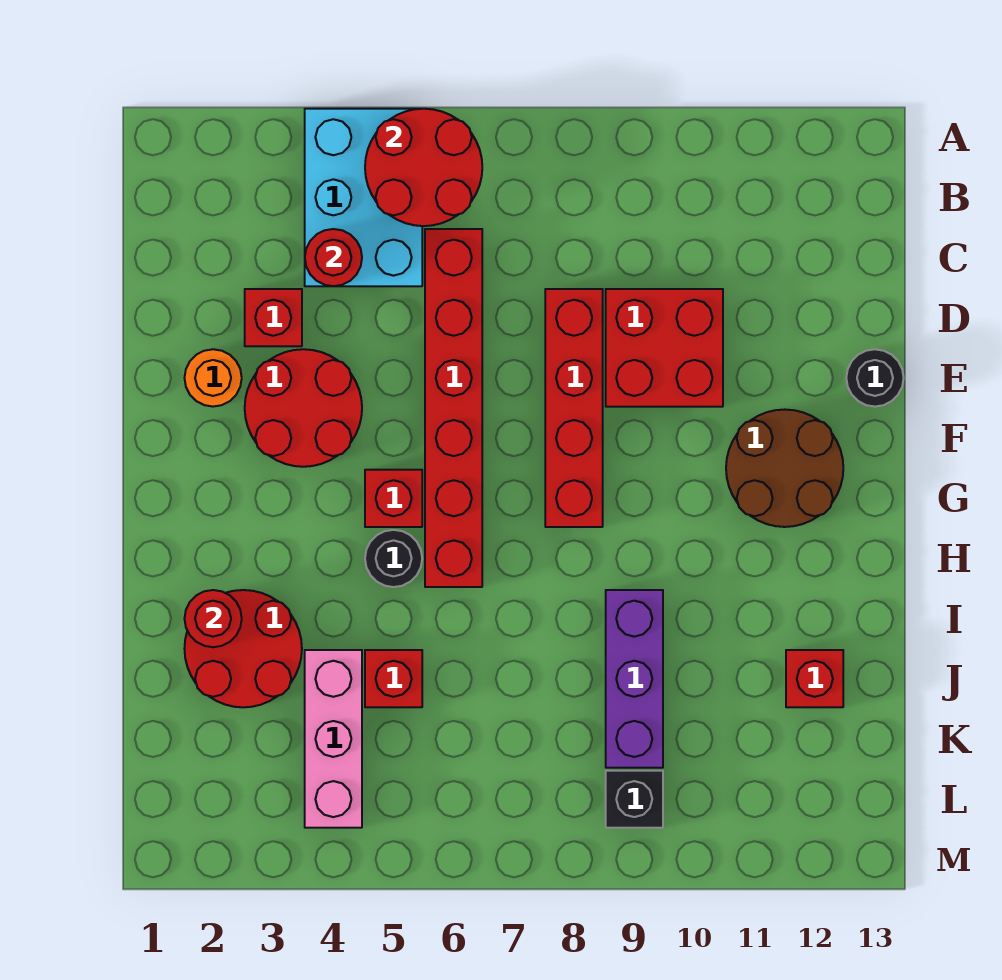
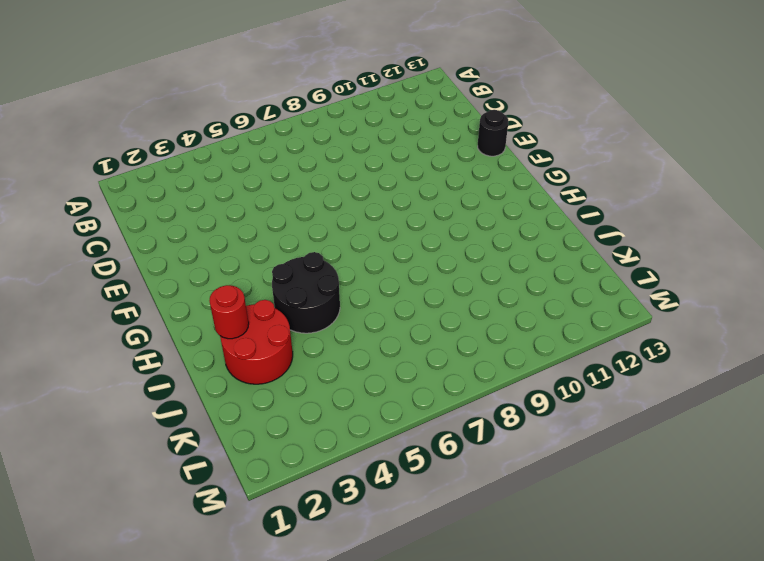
black 2x2 round brick [272,252,340,333] -> black 1x1 round brick [365,530,422,587]
none -> cyan 2x3 brick [305,109,422,286]
none -> red 1x6 brick [425,229,482,587]
none -> red 1x1 brick [245,289,302,346]

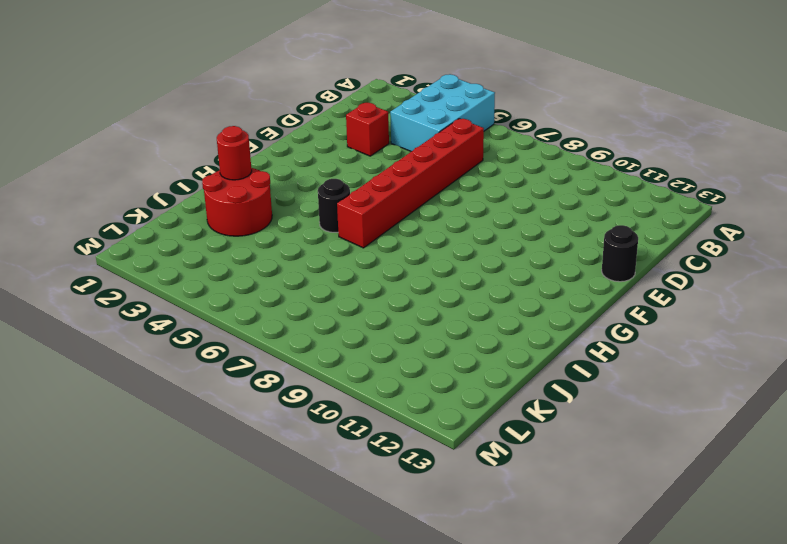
none -> red 1x4 brick [545,289,603,527]
none -> red 2x2 brick [606,289,723,407]
none -> orange 1x1 round brick [185,349,242,407]

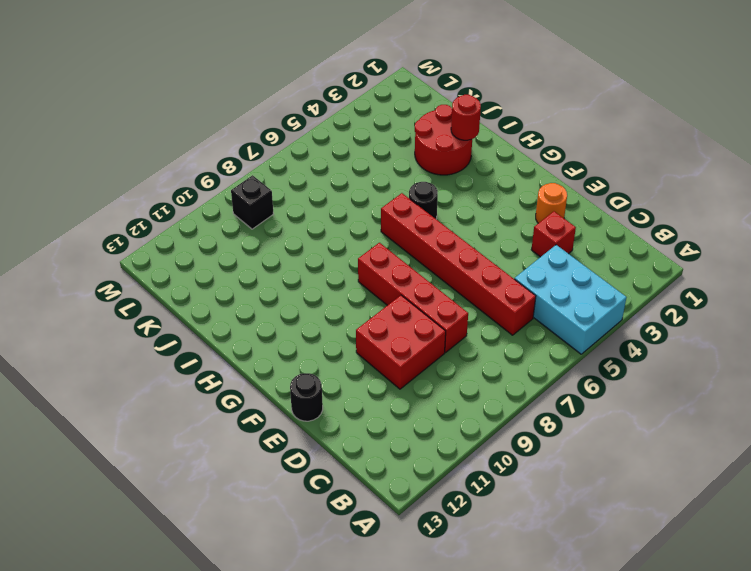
none -> red 2x2 round brick [245,349,362,467]
none -> brown 2x2 round brick [726,410,843,527]
none -> red 1x1 brick [365,470,422,527]

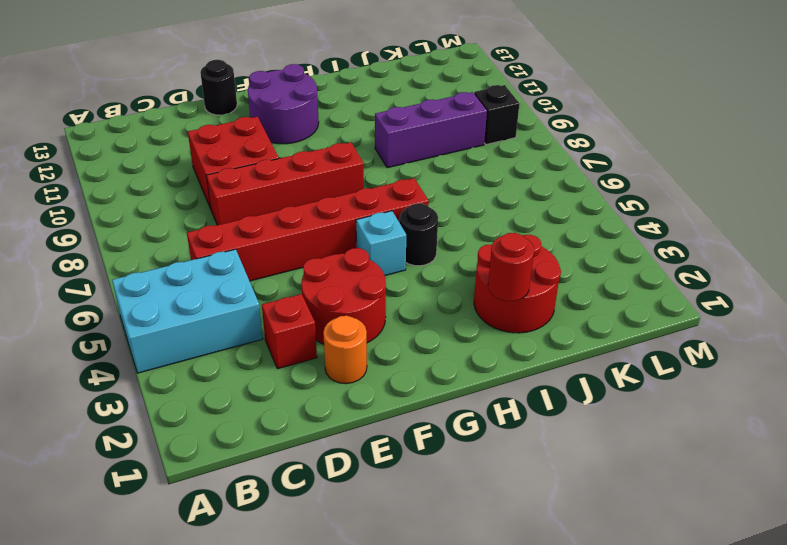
purple 2x2 round brick [248,64,319,144] -> brown 2x2 round brick [726,410,843,527]
cyan 1x1 brick [356,211,406,275] -> red 1x1 brick [365,470,422,527]
none -> pink 1x3 brick [305,650,362,828]
none -> red 1x1 brick [365,650,422,707]
none -> red 1x1 brick [786,650,843,707]

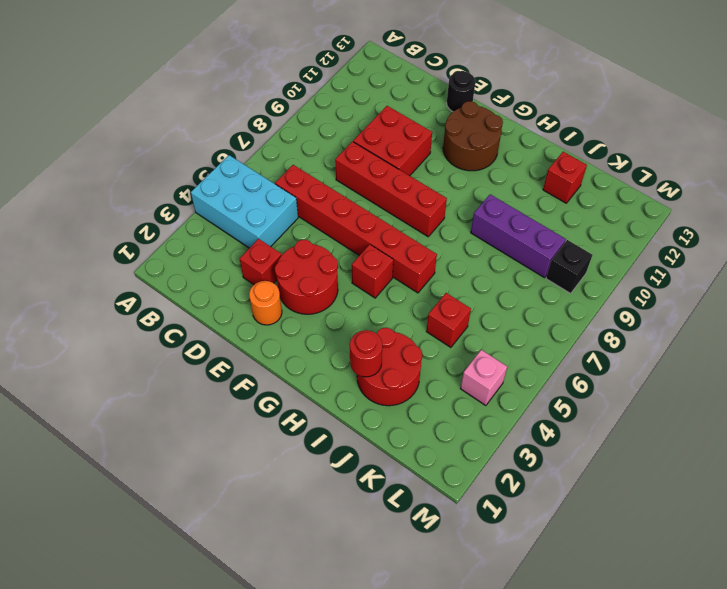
pink 1x1 brick [460,350,507,406] -> pink 1x3 brick [305,650,362,828]
none -> black 1x1 round brick [365,530,422,587]
none -> red 2x2 round brick [365,109,482,226]
none -> red 1x1 round brick [305,229,362,286]

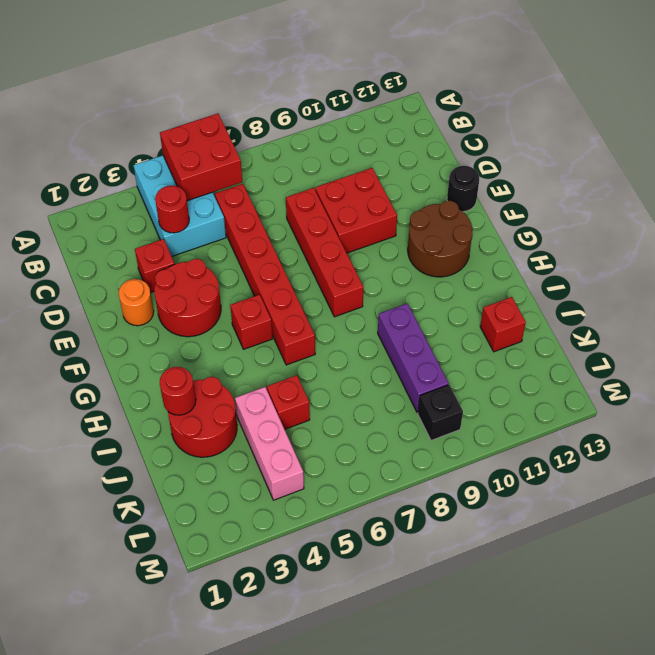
red 2x2 brick [160,113,242,201] -> red 2x2 round brick [365,109,482,226]
none -> black 1x1 round brick [365,530,422,587]

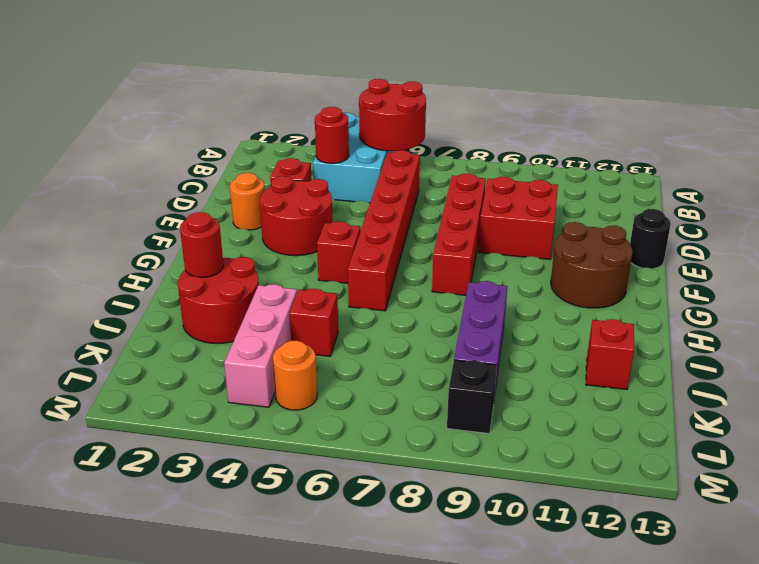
orange 1x1 round brick [273,341,317,410] -> none
none -> black 1x1 round brick [365,530,422,587]

